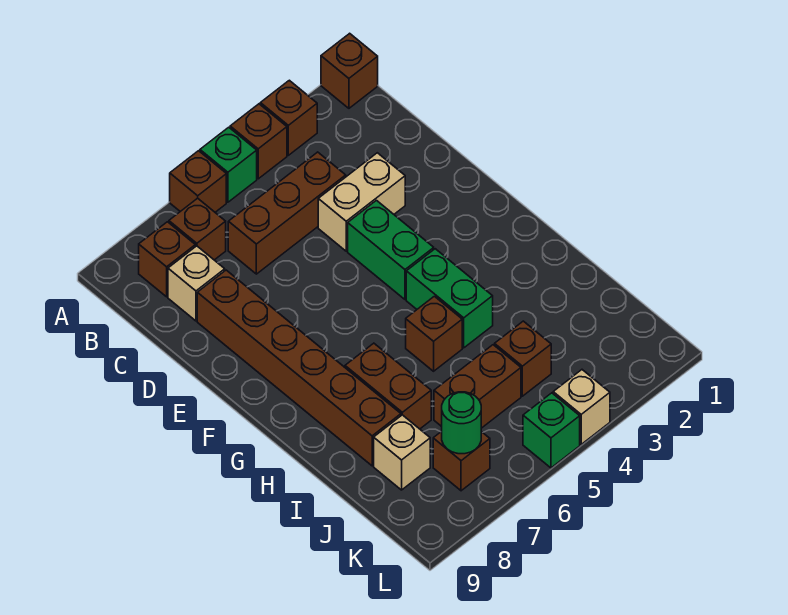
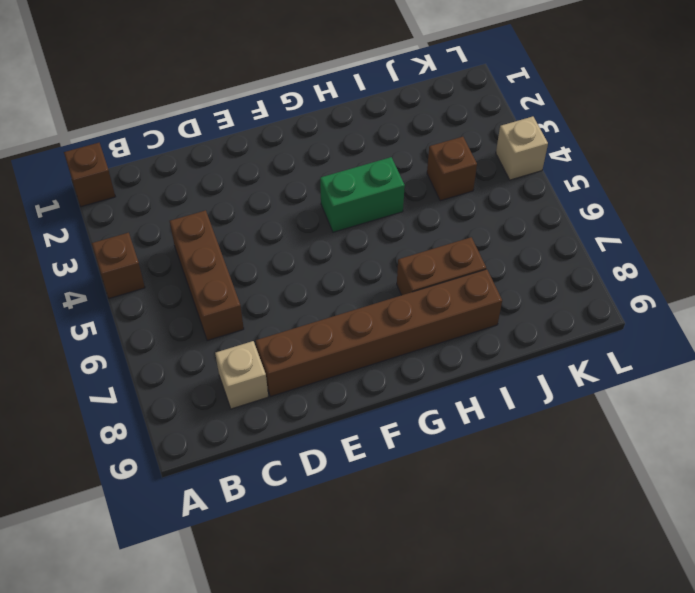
none -> brown 1x1 brick [260,80,317,155]
none -> green 1x1 brick [200,127,257,202]
none -> brown 1x1 brick [170,151,226,212]

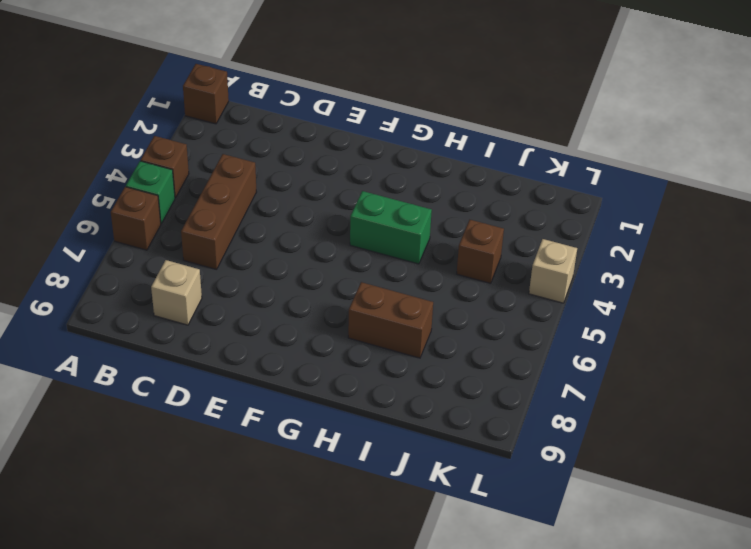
none -> brown 1x1 brick [260,80,317,155]
none -> brown 1x1 brick [169,198,226,260]
none -> brown 1x1 brick [139,222,195,297]

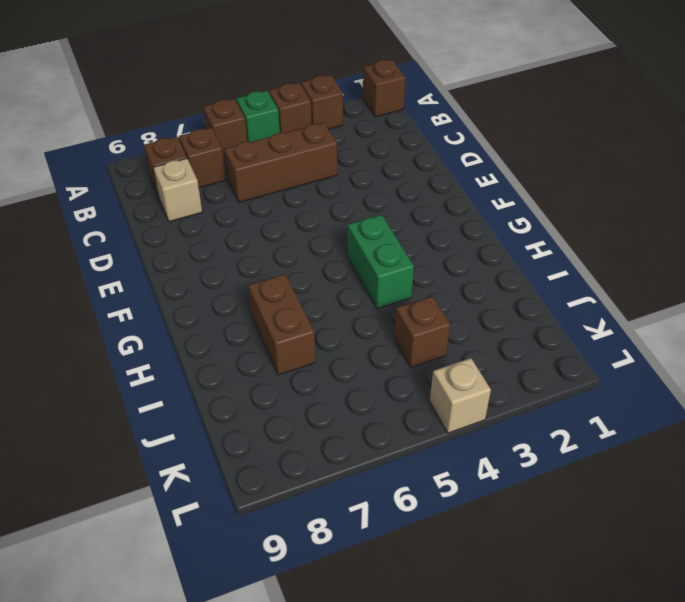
none -> tan 1x2 brick [318,153,405,251]
none -> brown 1x6 brick [197,270,401,466]
none -> green 1x2 brick [348,200,434,299]

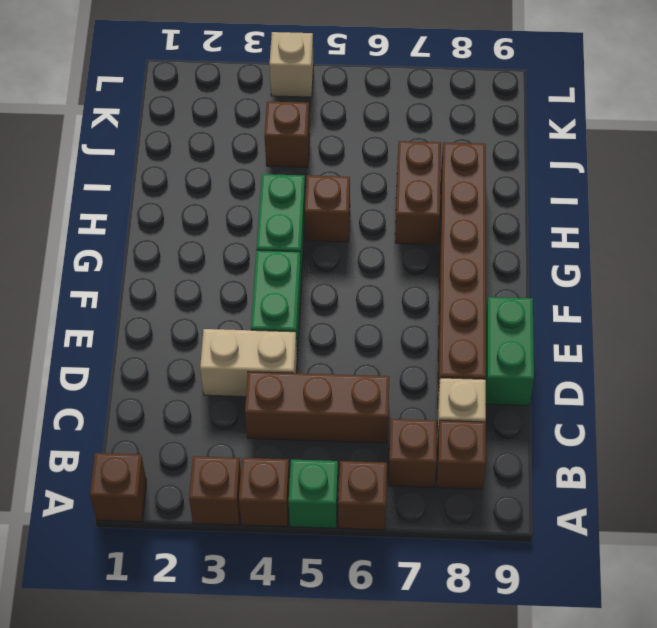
green 1x2 brick [486,297,534,406] -> none
none -> brown 1x2 brick [434,345,521,428]
none -> tan 1x1 brick [374,415,430,490]
none -> brown 1x1 brick [433,431,490,491]

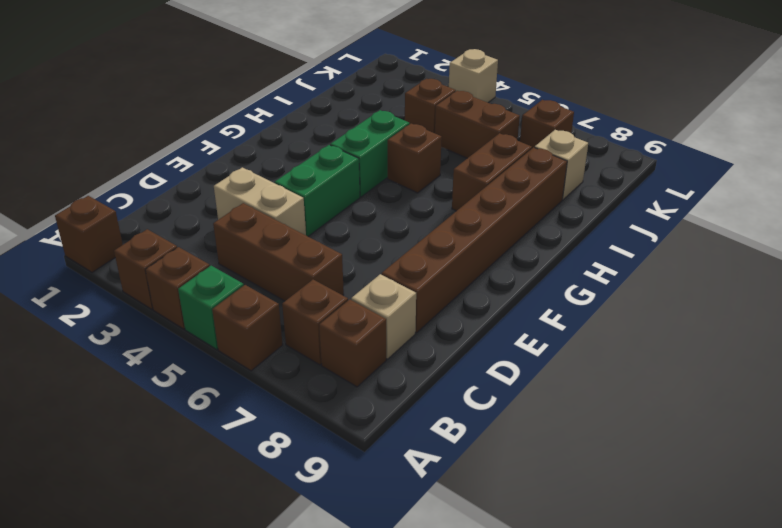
none -> green 1x1 brick [523,393,580,468]
none -> green 1x1 round brick [442,392,481,454]

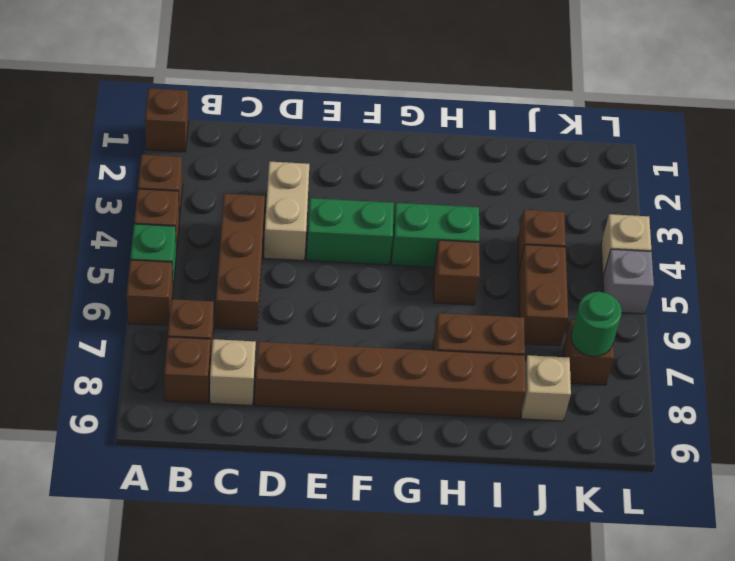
grey 1x1 brick [603,249,654,314] -> green 1x1 brick [523,393,580,468]

